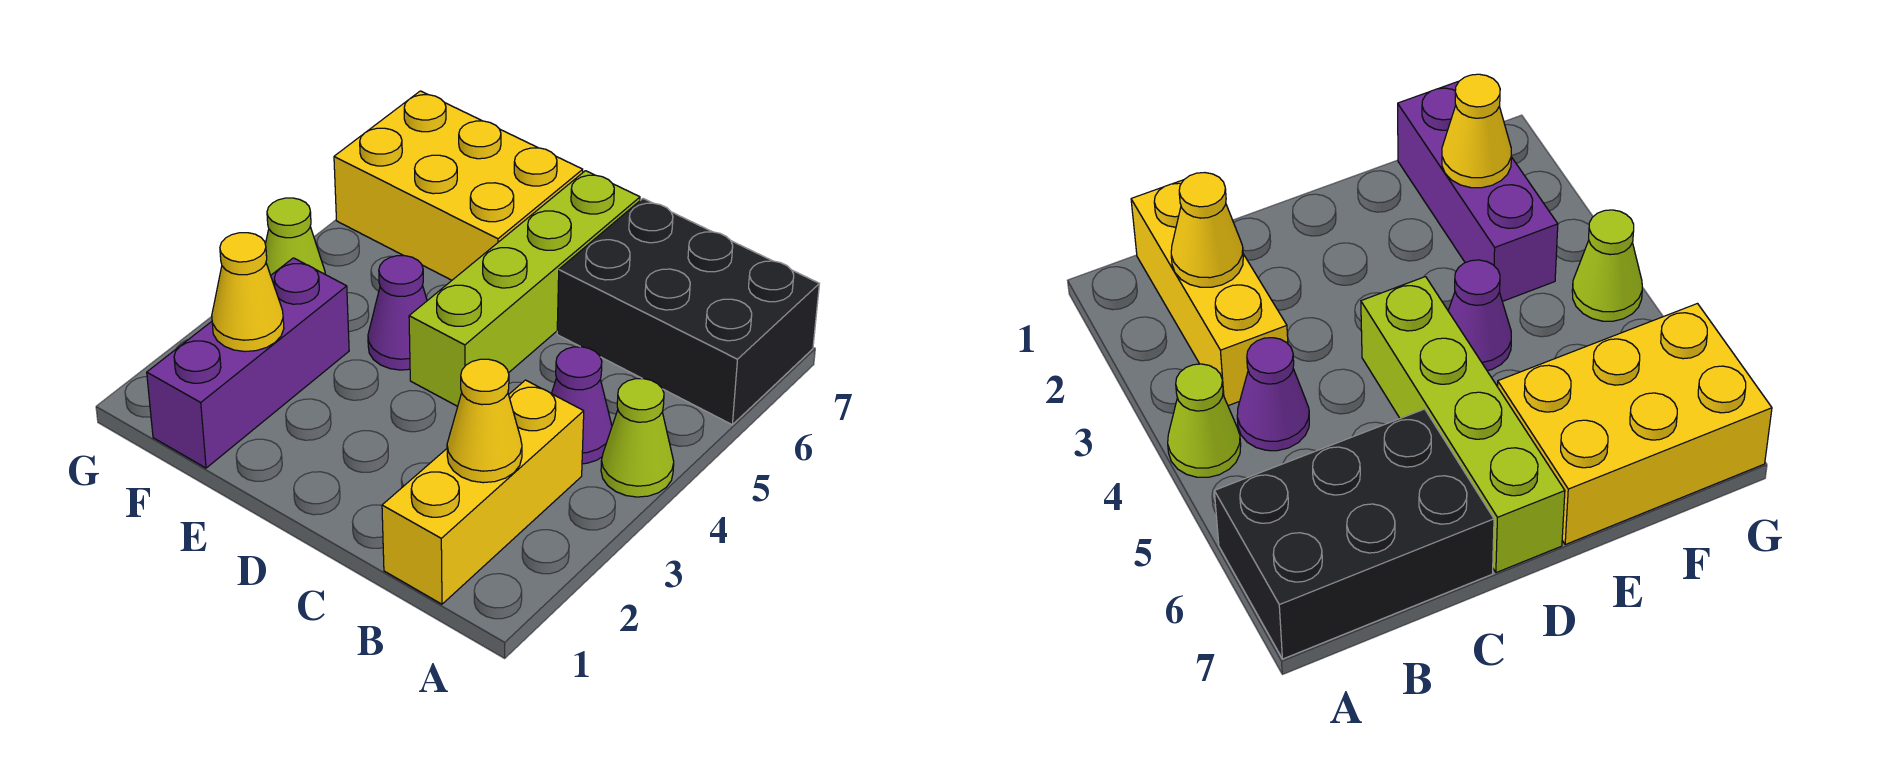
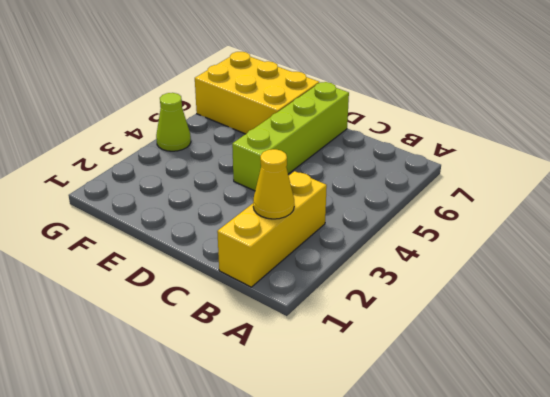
none -> lime 1x1 cone [601,379,674,497]
none -> black 2x3 brick [557,199,819,425]

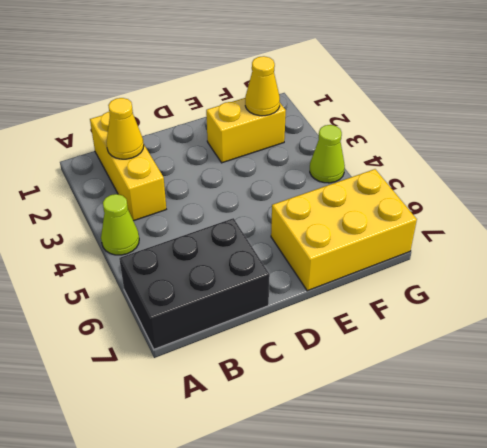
yellow 1x2 brick [206,98,286,163] -> purple 1x3 brick [147,258,349,468]
none -> purple 1x1 cone [552,347,612,464]
none -> lime 1x4 brick [409,171,640,406]

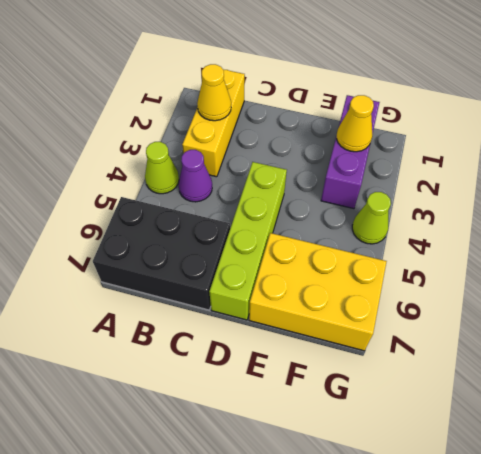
none -> purple 1x1 cone [368,256,427,370]

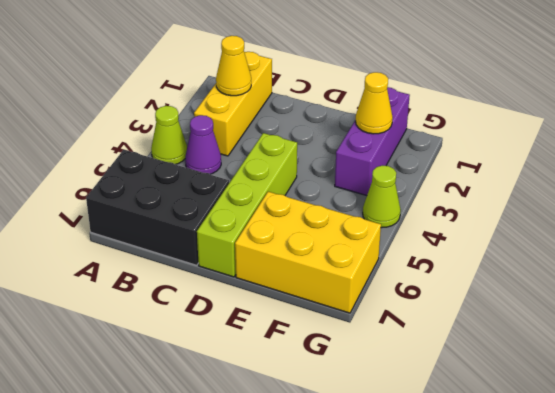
none -> purple 1x1 cone [368,256,427,370]

